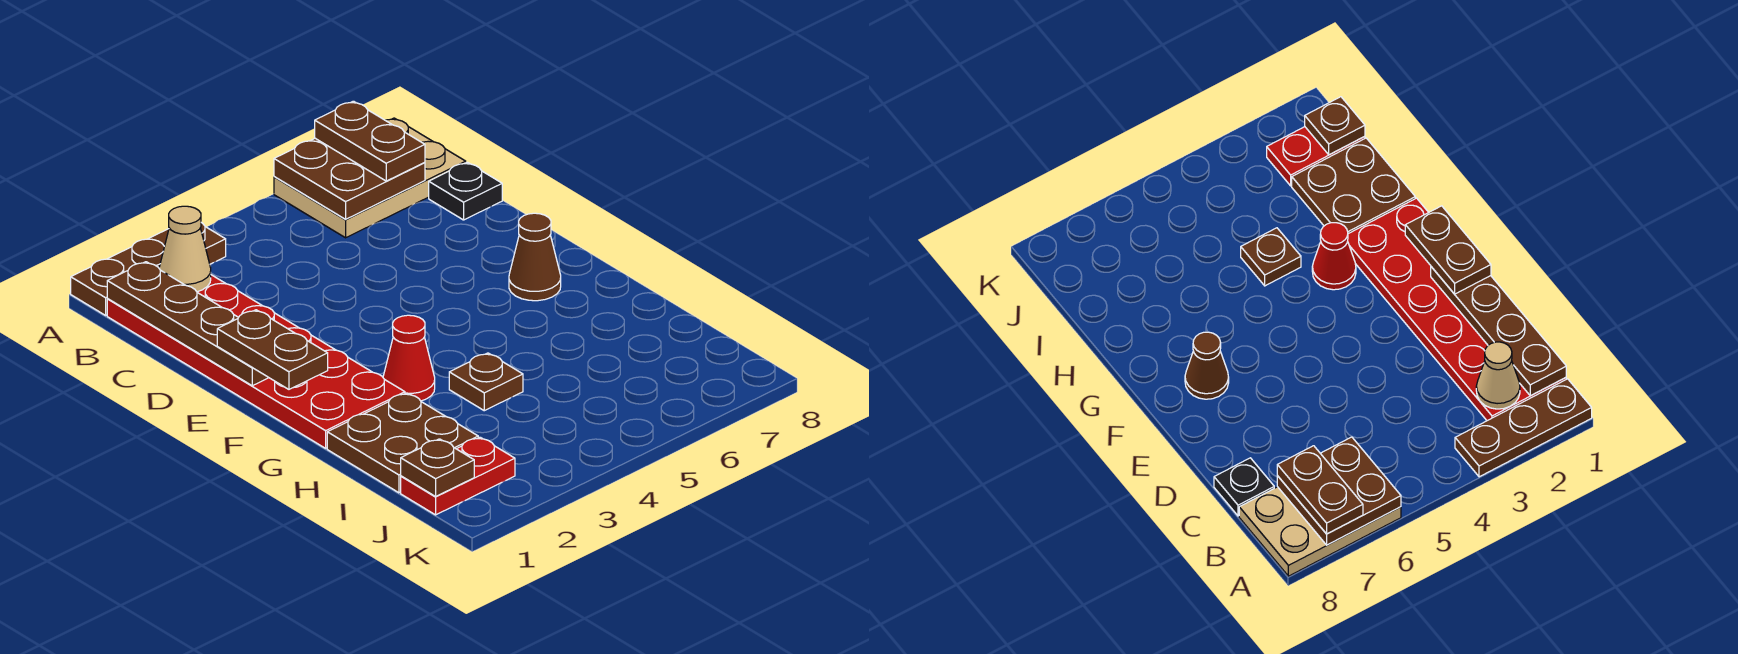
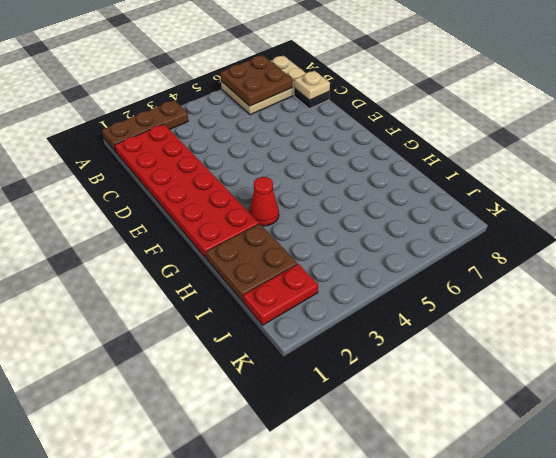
tan 1x1 plate [294,71,330,100] -> none
none -> brown 1x1 cone [509,213,561,301]
none -> brown 1x1 plate [449,353,523,411]
none -> brown 1x4 plate [107,262,269,386]

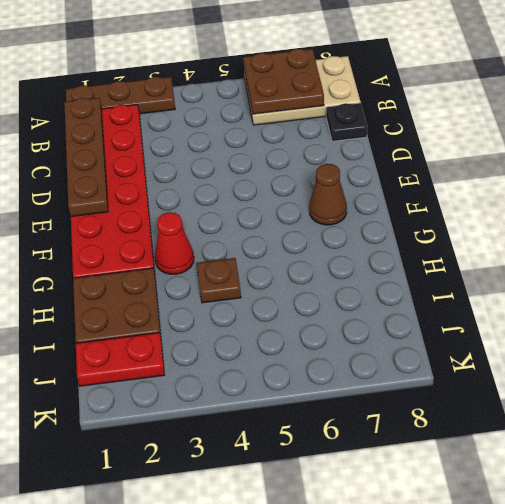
none -> tan 1x1 cone [159,206,211,292]
none -> brown 1x1 plate [401,439,474,496]
none -> brown 1x2 plate [315,101,425,181]

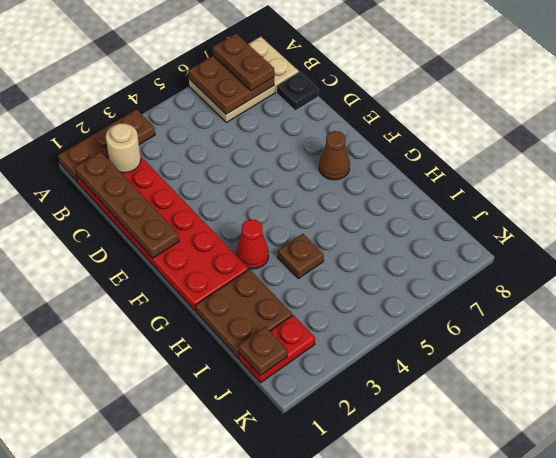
tan 1x1 round brick [106,123,141,173] -> tan 1x1 cone [159,206,211,292]
none -> brown 1x2 plate [217,310,328,389]

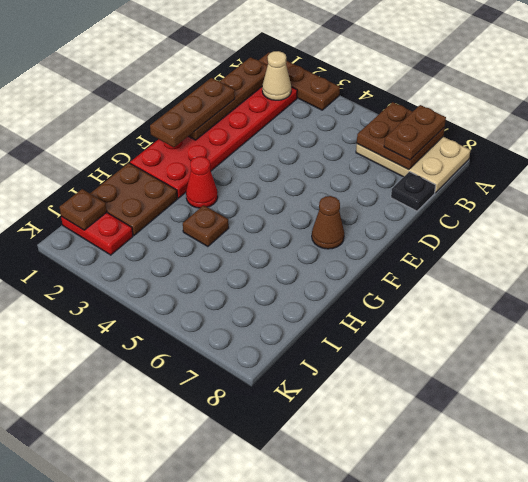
brown 1x3 plate [150,78,235,147] -> brown 1x2 plate [217,310,328,389]

